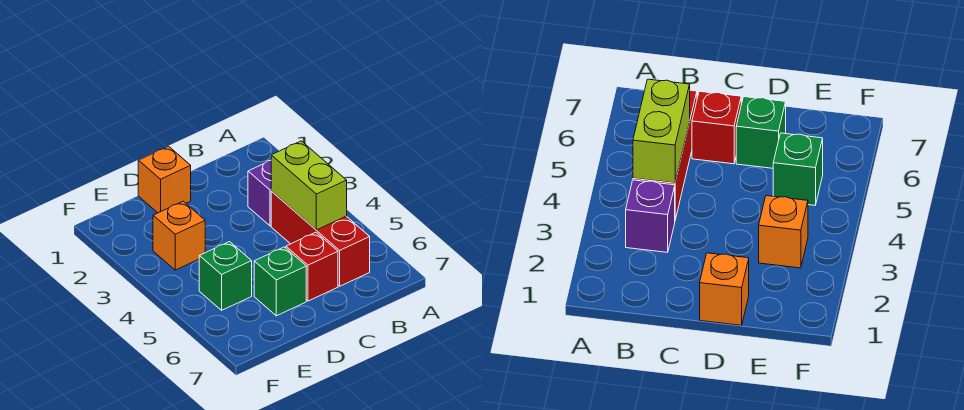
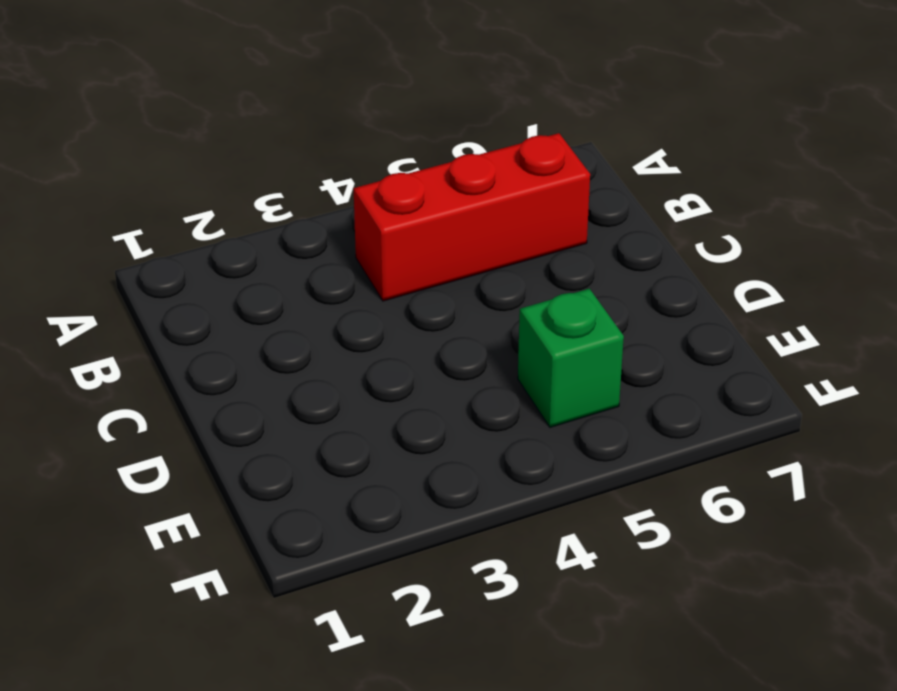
none -> purple 1x1 brick [248,160,271,226]
none -> red 1x1 brick [286,232,338,301]

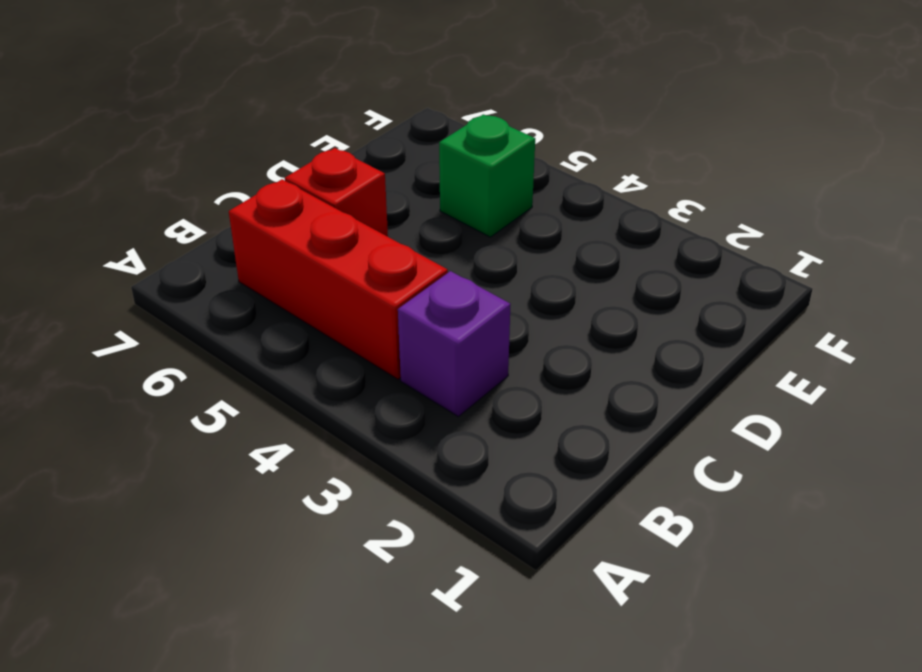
none -> orange 1x1 brick [138,146,191,213]
none -> green 1x1 brick [254,247,306,316]

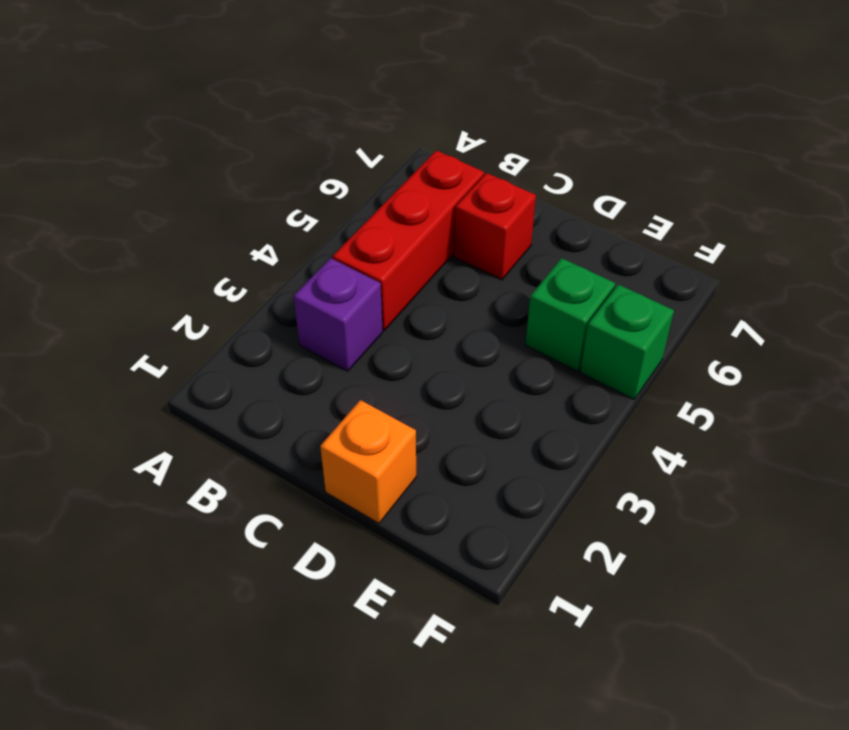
green 1x1 brick [580,284,674,399] -> green 1x1 brick moved to [254,247,306,316]
none -> orange 1x1 brick [153,201,205,270]
none -> lime 1x2 brick [271,141,347,230]

